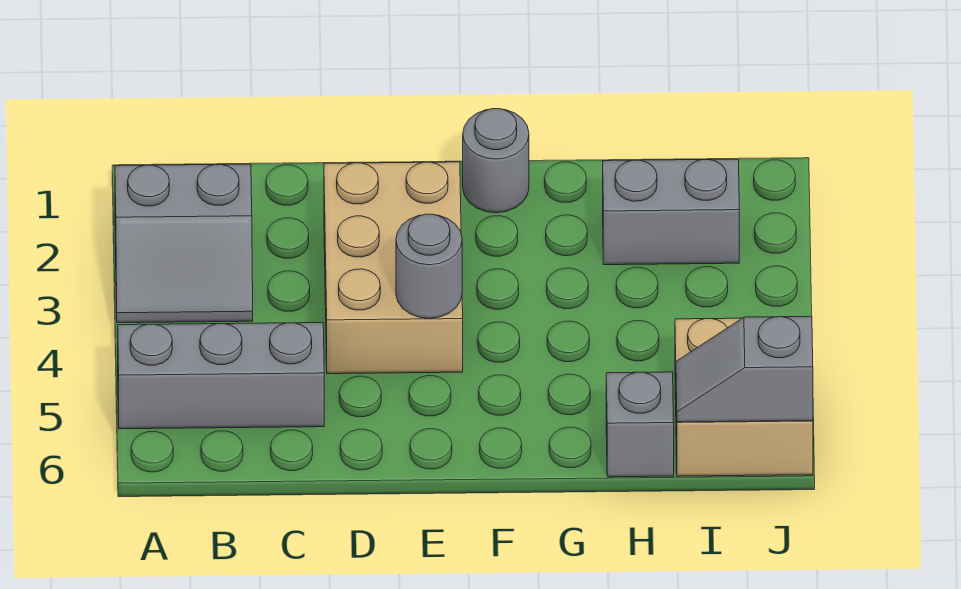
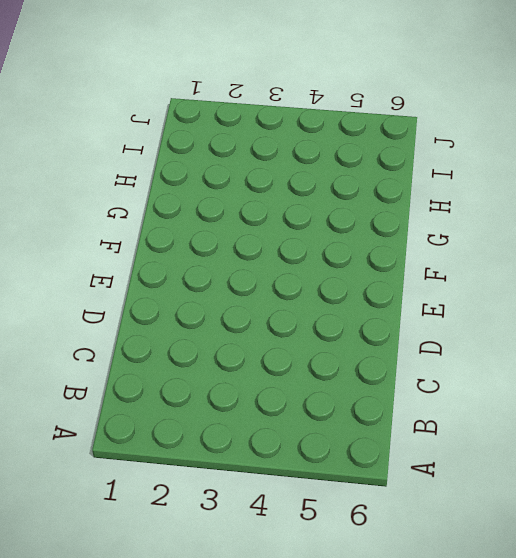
none -> grey 2x2 slope [115,164,253,323]
none -> grey 1x3 brick [118,323,324,429]

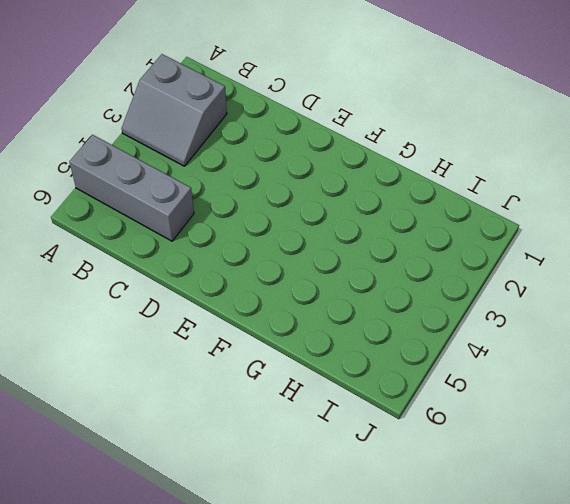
none -> tan 2x3 brick [324,162,463,374]
none -> grey 1x1 round brick [463,109,529,213]

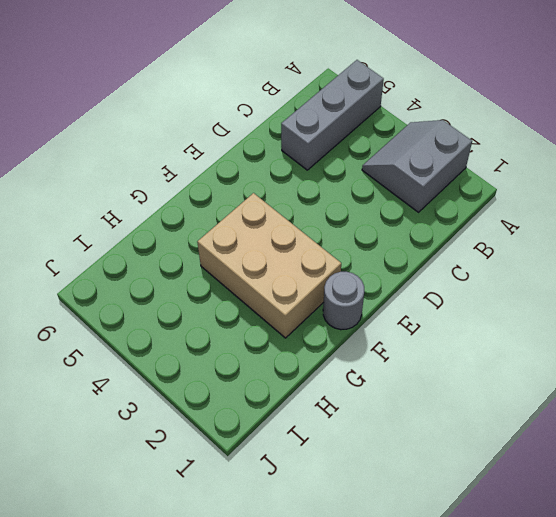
tan 2x3 brick [197,193,341,338] -> tan 2x3 brick moved to [324,162,463,374]
none -> grey 1x2 brick [603,159,739,265]
none -> grey 1x1 brick [606,372,674,477]

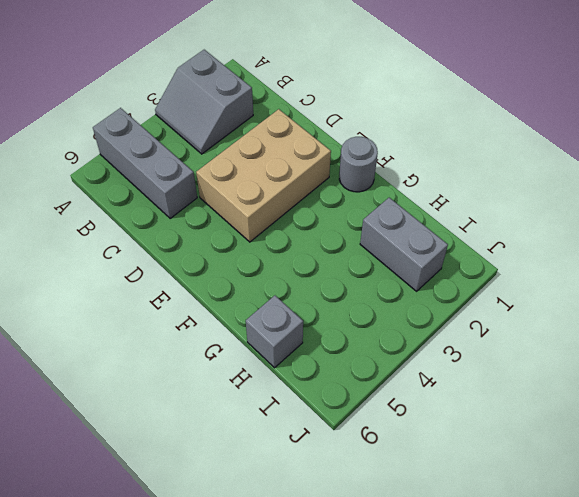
none -> tan 2x2 brick [675,318,813,476]
none -> grey 1x1 round brick [396,214,462,318]

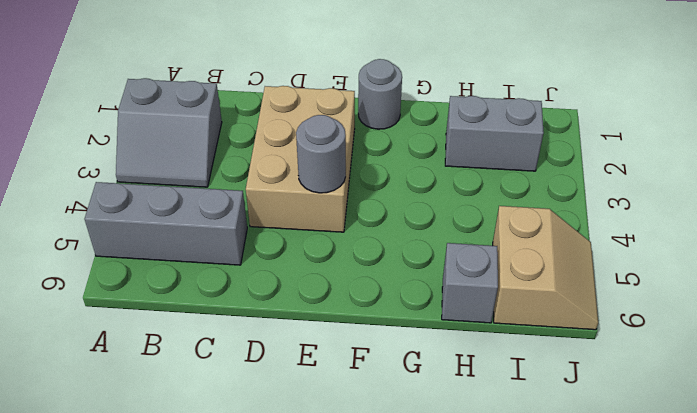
tan 2x2 slope [493,206,598,330] -> tan 2x2 brick [675,318,813,476]
none -> grey 1x2 slope [676,316,813,422]

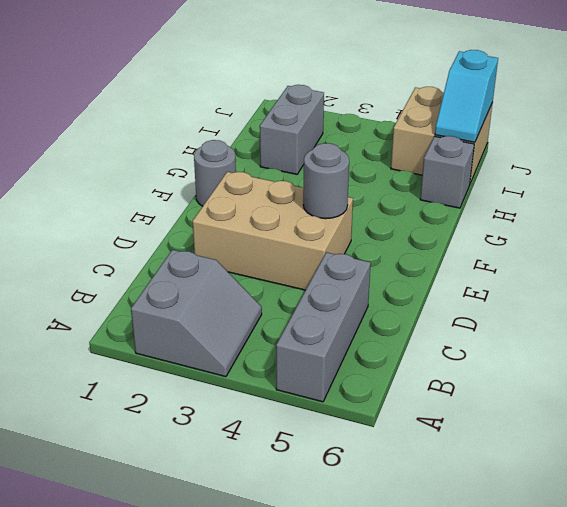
cyan 1x2 slope [435,50,498,142] -> grey 1x2 slope [676,316,813,422]

